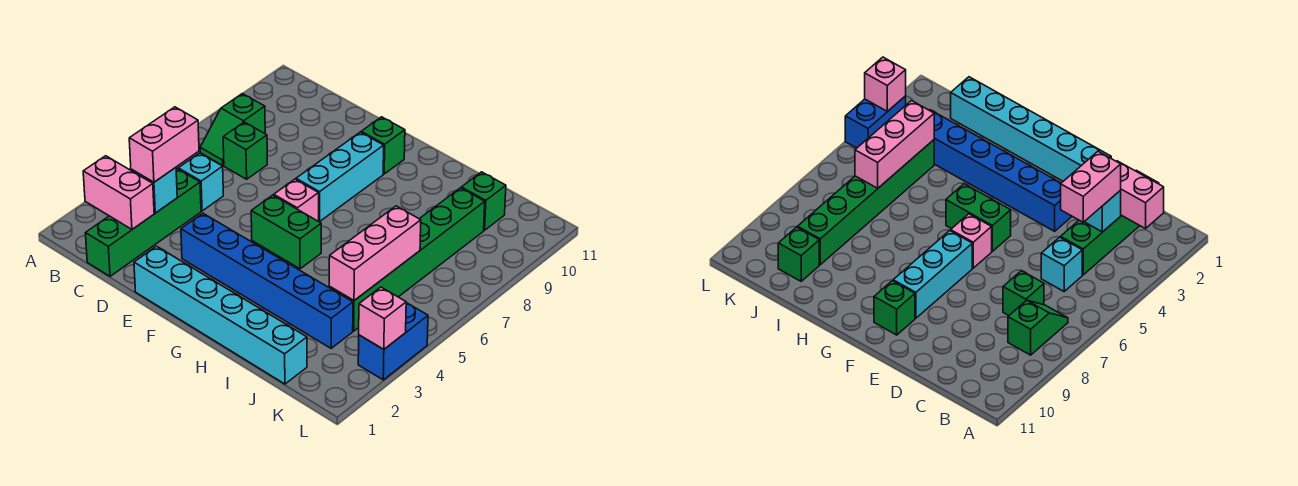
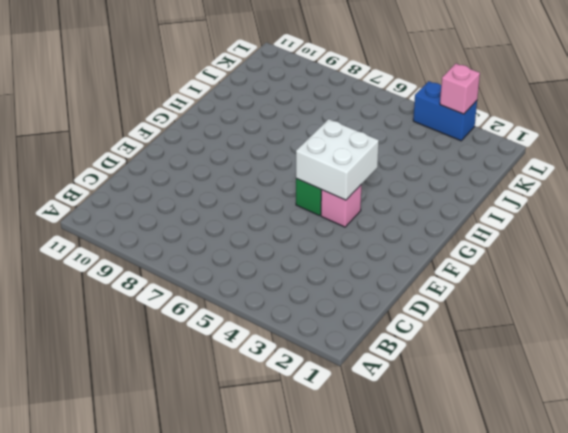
pink 1x1 brick [321,185,361,227] -> pink 1x1 brick moved to [274,179,319,221]
white 2x2 brick [296,119,379,200] -> none
none -> green 1x2 slope [200,94,265,165]
none -> green 1x4 brick [85,169,201,276]
none -> cyan 1x1 brick [178,153,223,211]

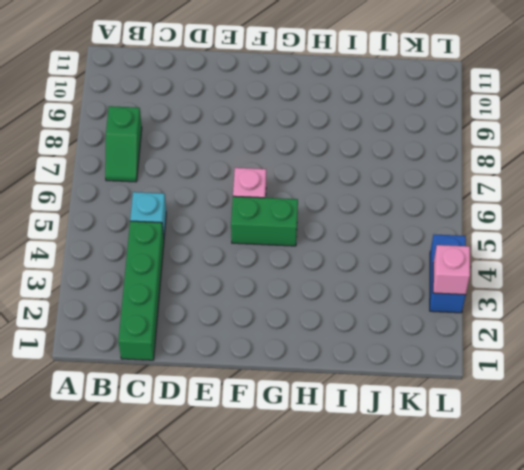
none -> green 1x1 brick [223,122,267,179]
none -> cyan 1x6 brick [134,246,307,384]
none -> blue 1x6 brick [181,213,353,348]

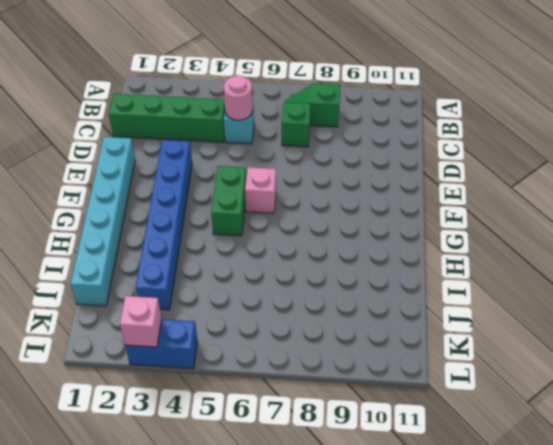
pink 1x1 round brick [224,75,252,120] -> none
none -> cyan 1x3 brick [296,132,384,221]
none -> green 1x1 brick [361,117,405,174]
none -> green 1x6 brick [329,188,485,331]

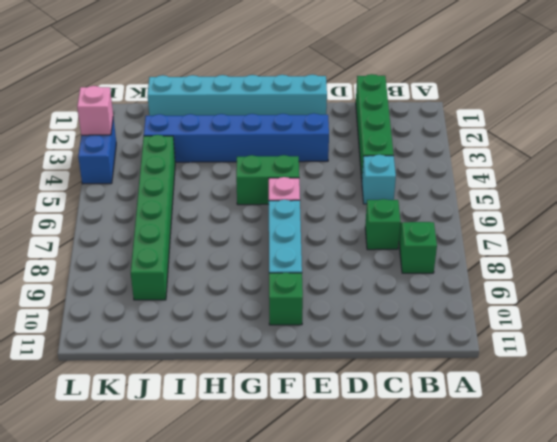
none -> green 1x1 brick [461,172,506,230]
none -> pink 1x2 brick [83,156,154,229]
none -> cyan 1x1 brick [131,168,177,213]

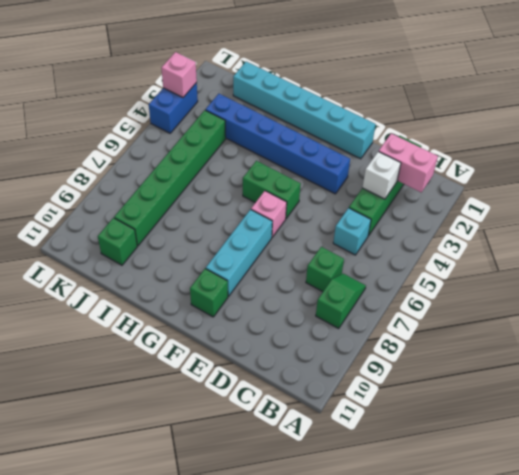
white 1x1 brick [362,151,401,199] -> cyan 1x1 brick [131,168,177,213]
none -> pink 1x3 brick [329,206,421,300]
none -> pink 1x2 brick [129,107,199,182]

